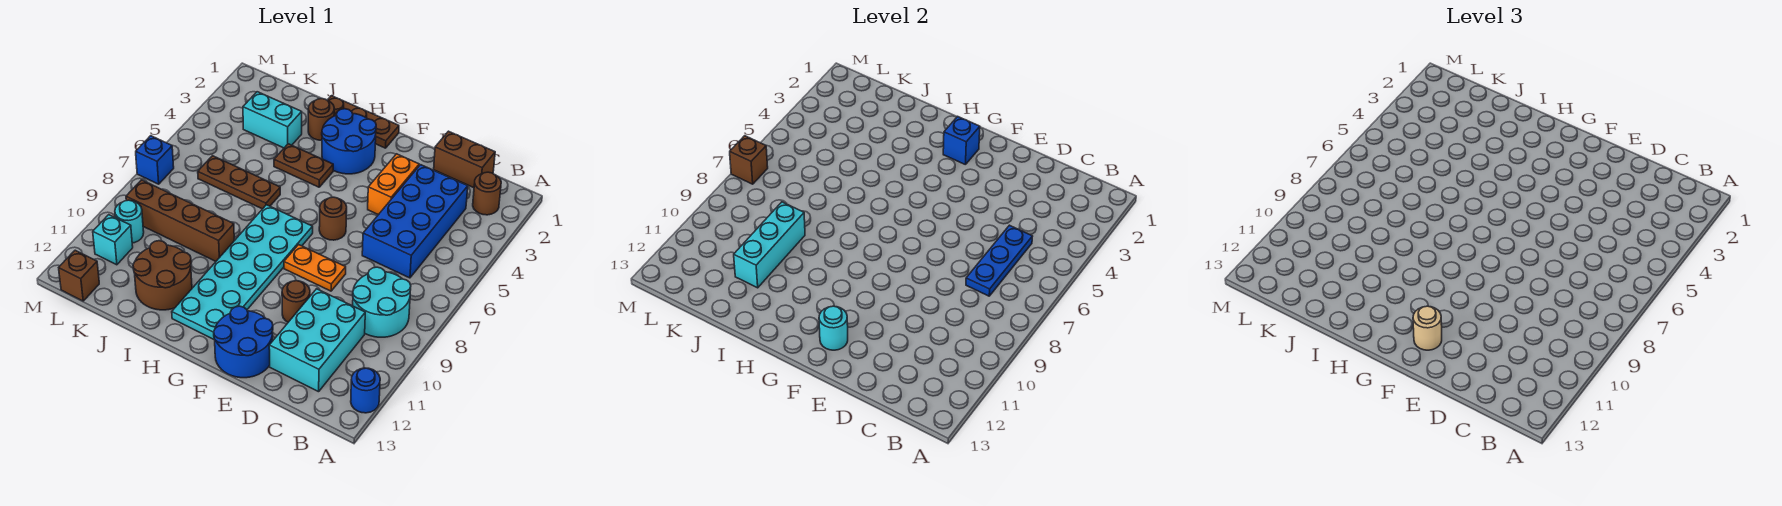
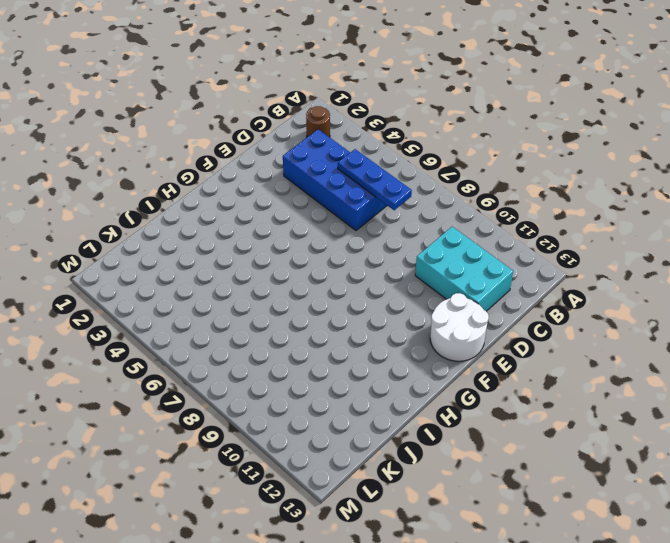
white 2x2 round brick [430,293,489,361] -> blue 2x2 round brick [214,306,273,378]
none -> blue 1x1 round brick [351,368,380,413]
none -> cyan 2x2 round brick [353,267,411,337]
none -> brown 1x2 brick [434,131,495,188]
none -> orange 1x2 brick [368,154,419,215]

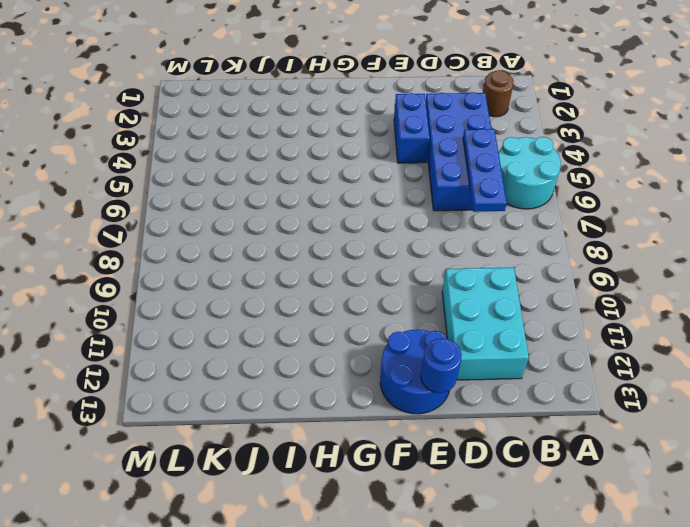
cyan 2x2 round brick [499,137,561,209] -> cyan 2x2 round brick moved to [353,267,411,337]
blue 1x2 brick [394,93,430,163] -> orange 1x2 brick [368,154,419,215]
blue 1x1 round brick [421,338,462,393] -> blue 1x1 round brick moved to [351,368,380,413]
none -> brown 1x2 brick [434,131,495,188]
none -> orange 1x2 plate [284,245,346,291]
none -> brown 1x1 round brick [282,281,310,322]
none -> brown 1x1 round brick [319,197,347,240]

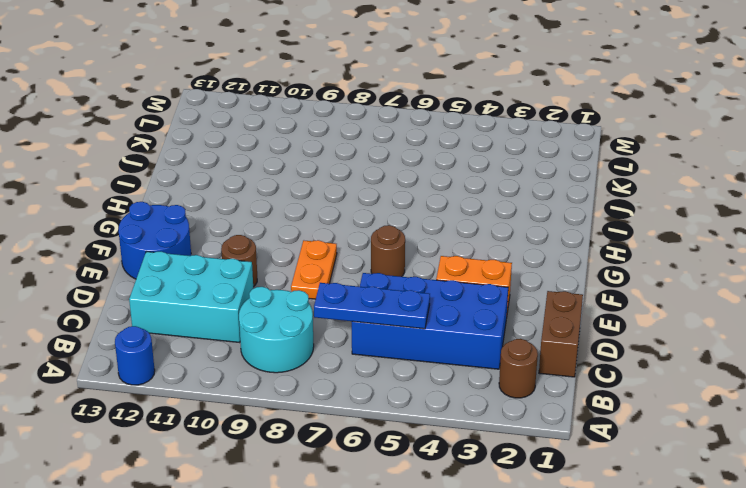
none -> brown 1x3 plate [327,96,399,148]
none -> blue 2x2 round brick [322,109,376,174]
none -> cyan 2x6 plate [172,205,313,340]
none -> brown 1x2 plate [274,144,333,187]

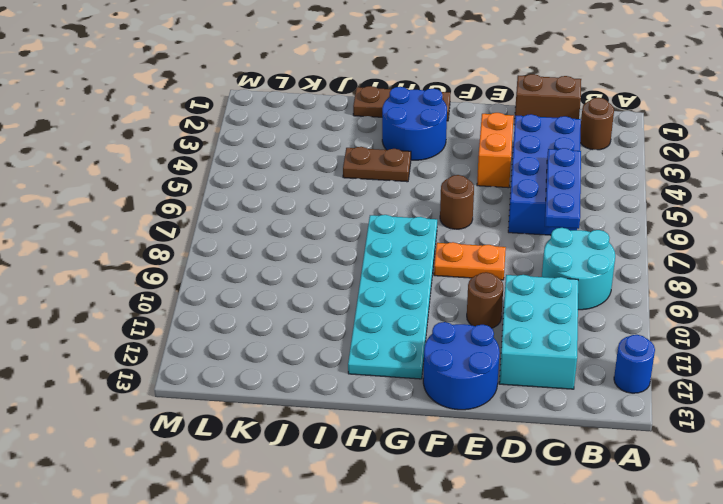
none -> brown 1x1 round brick [308,99,334,140]
none -> brown 1x3 plate [198,156,280,209]
none -> brown 1x4 brick [126,180,234,261]
none -> brown 2x2 round brick [133,241,192,310]

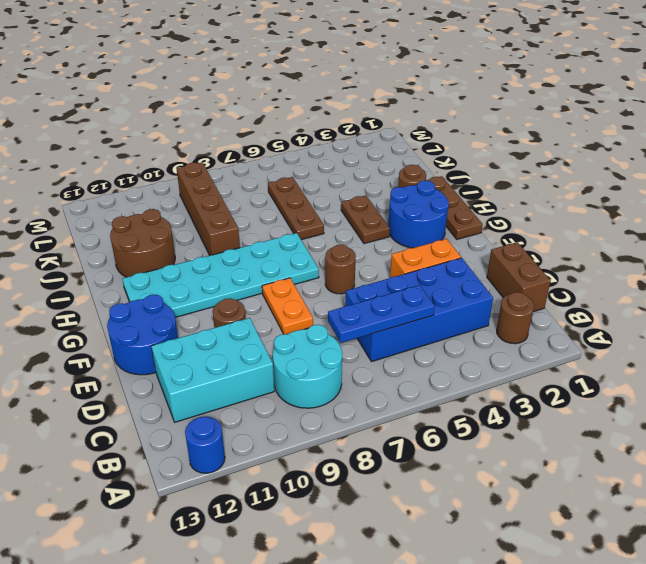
none -> cyan 1x2 brick [243,92,302,148]
none -> cyan 1x1 round brick [115,200,144,243]
none -> cyan 1x1 brick [93,215,133,265]
none -> brown 1x1 brick [59,250,99,301]

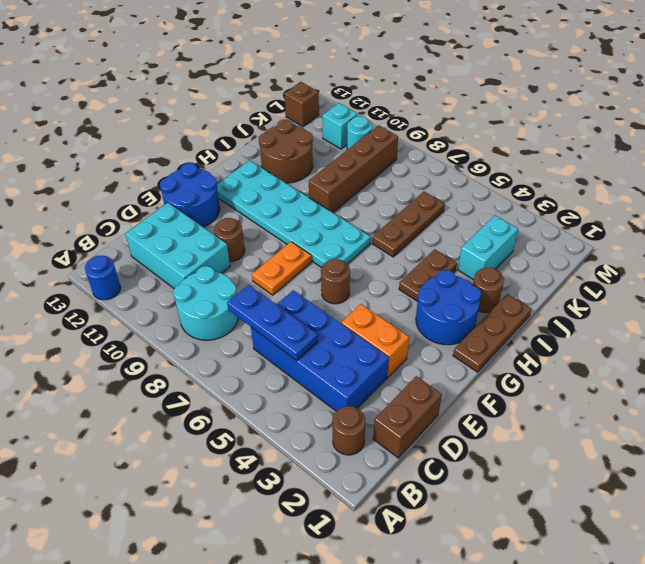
none -> blue 1x1 brick [136,136,174,184]
none -> cyan 1x1 round brick [819,306,848,350]
none -> blue 1x1 brick [943,116,980,165]
none -> cyan 1x3 brick [734,202,805,288]

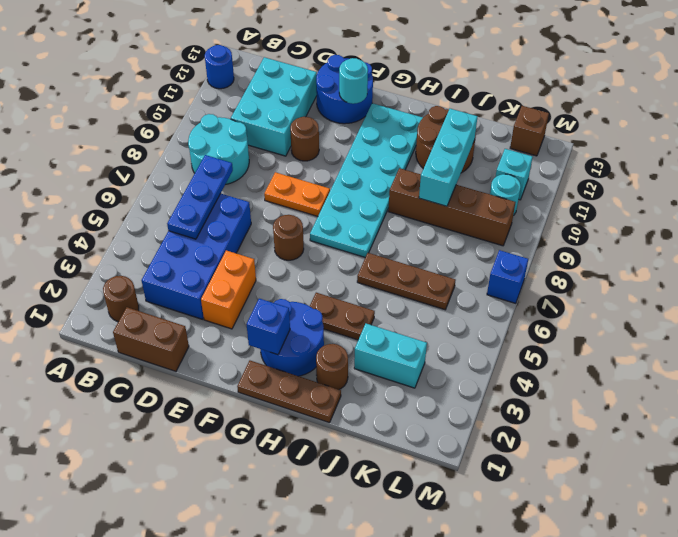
none -> brown 1x1 brick [730,136,768,184]
none -> tan 1x1 round brick [1413,306,1442,350]

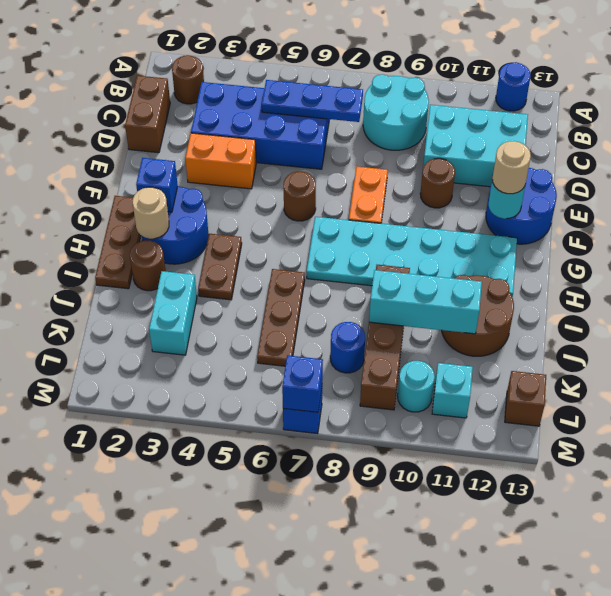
tan 1x1 round brick [133,187,169,239] -> none
blue 1x1 round brick [330,322,365,373] -> none
blue 1x1 brick [282,355,323,412] -> brown 1x1 brick [730,136,768,184]

